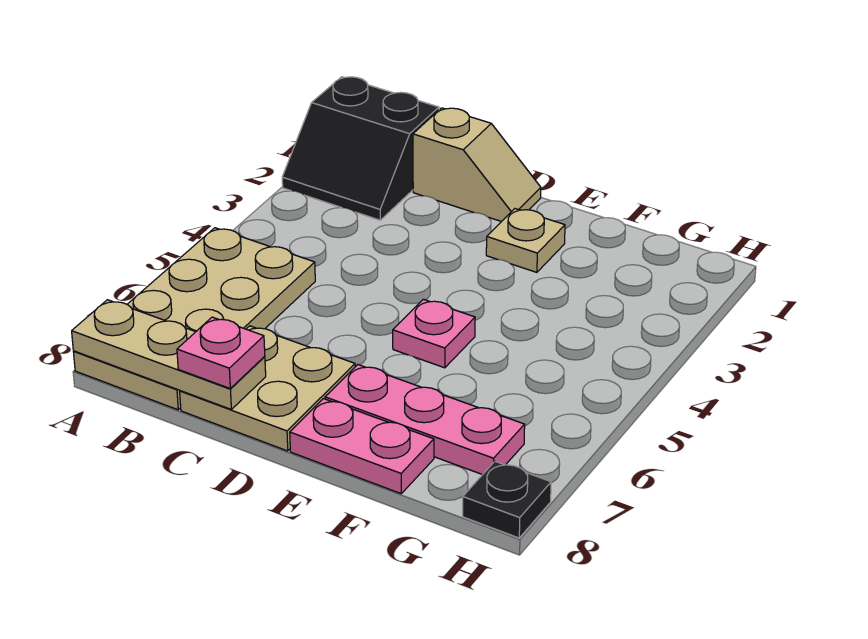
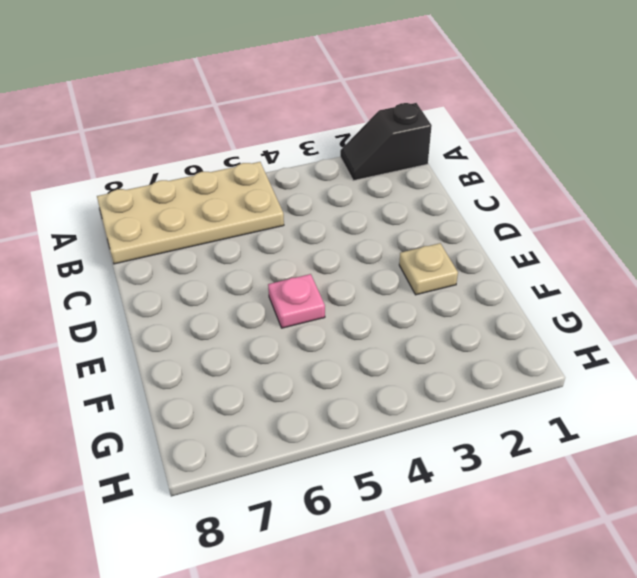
black 1x2 slope [340,103,432,181] -> black 2x2 slope [282,77,439,220]
none -> tan 1x2 slope [413,108,541,222]
none -> tan 2x2 plate [180,326,355,451]

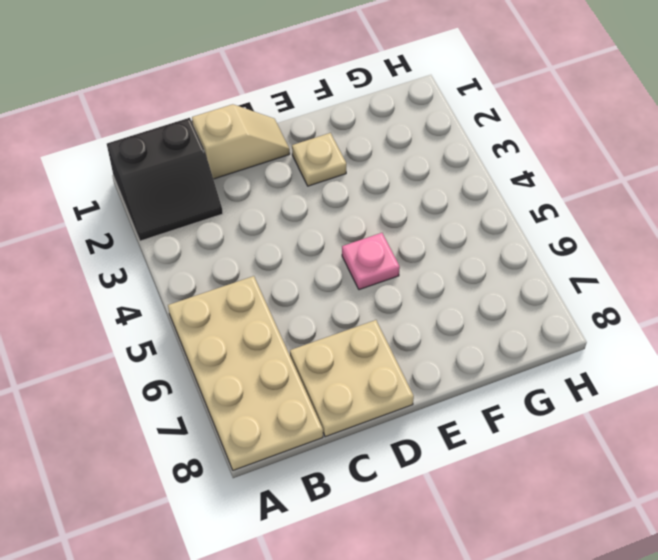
none -> pink 1x3 plate [325,365,525,475]
none -> pink 1x2 plate [290,399,434,494]

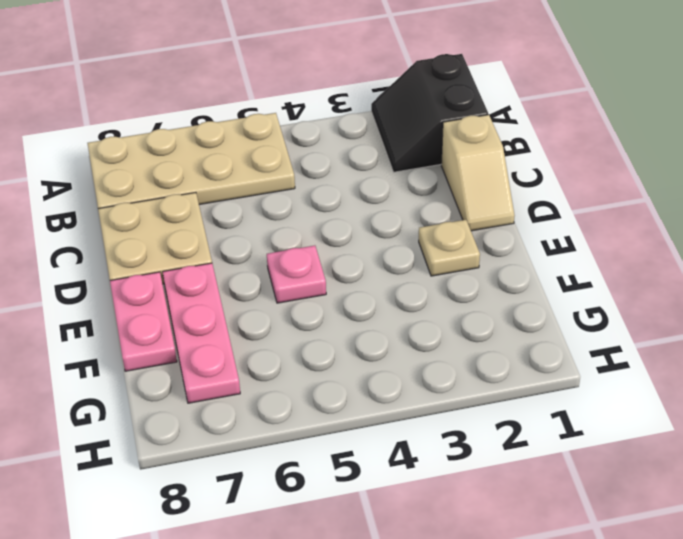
none -> black 1x1 plate [463,461,551,538]
none -> tan 1x3 plate [72,300,266,409]

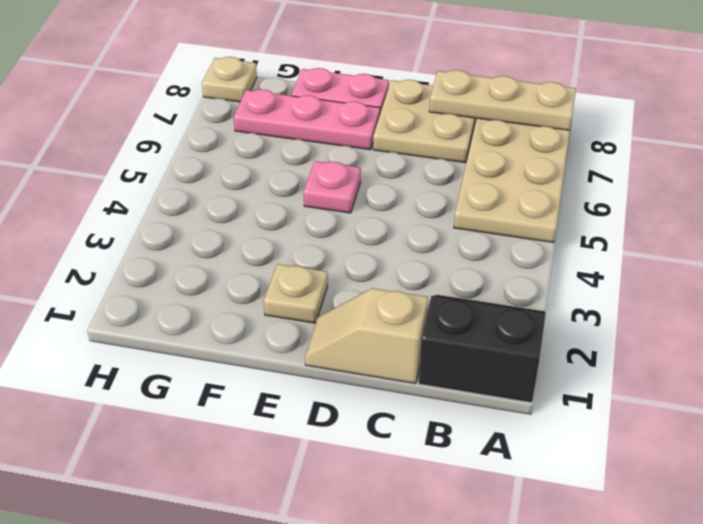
tan 1x1 plate [202,57,257,102] -> black 1x1 plate [463,461,551,538]
none -> pink 1x1 plate [177,317,265,388]

